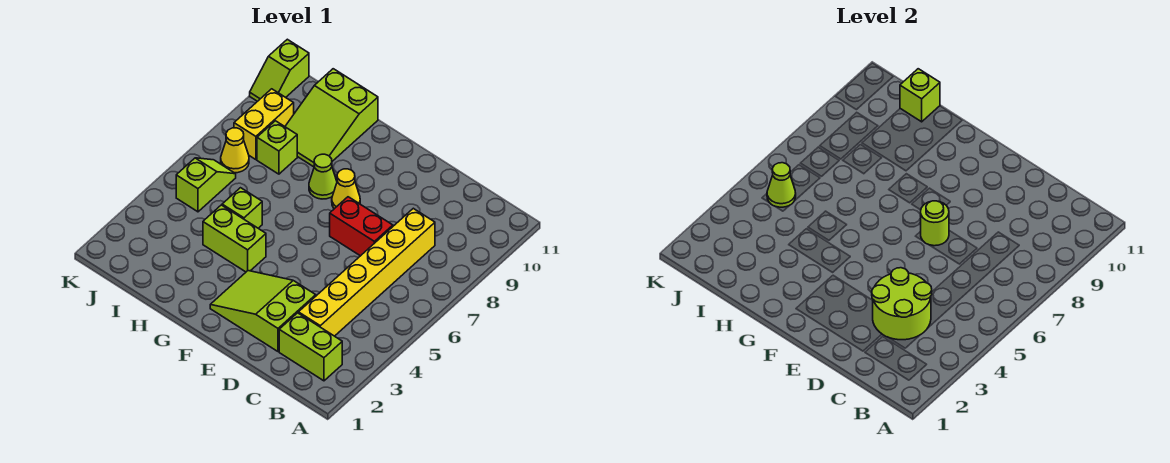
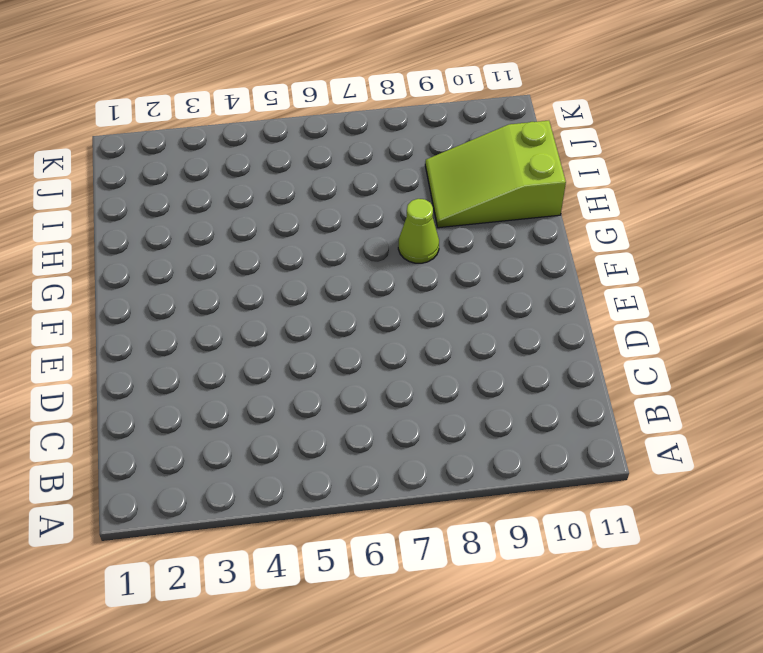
none -> lime 1x2 brick [279,313,342,381]
none -> yellow 1x6 brick [298,208,435,336]
none -> lime 2x3 slope [210,271,316,352]

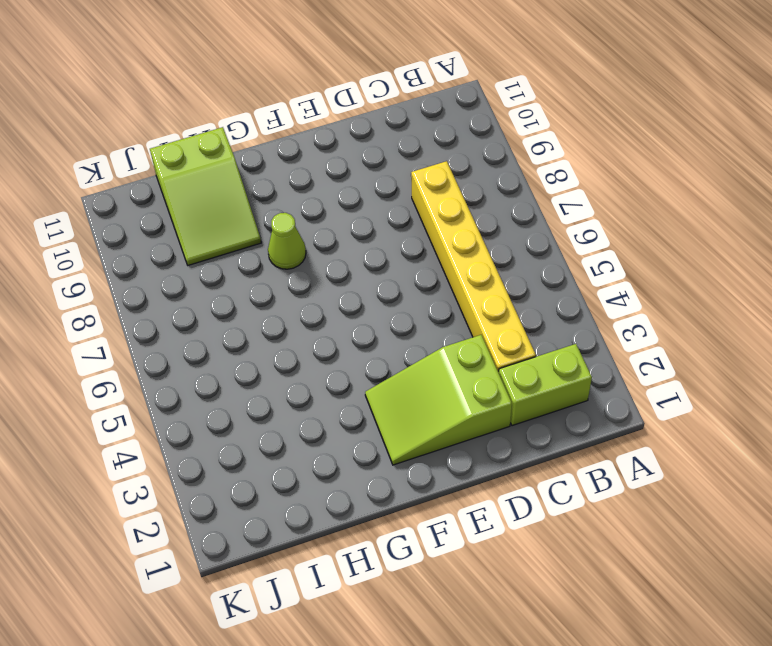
none -> red 1x2 brick [330,197,393,256]
none -> yellow 1x1 cone [332,169,360,209]
none -> lime 1x2 brick [203,205,266,272]

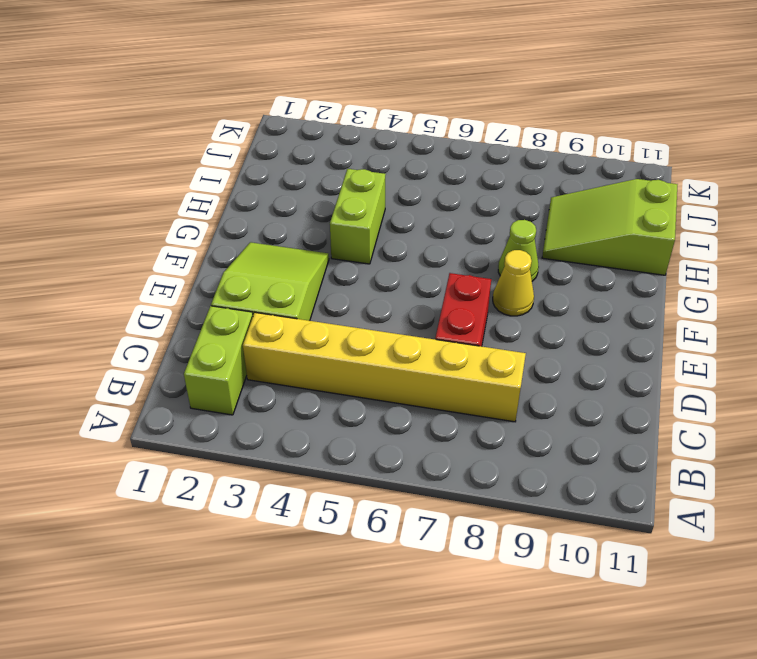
none -> lime 1x1 brick [222,188,262,228]
none -> lime 1x1 brick [257,121,297,174]
none -> lime 1x2 slope [176,158,236,212]

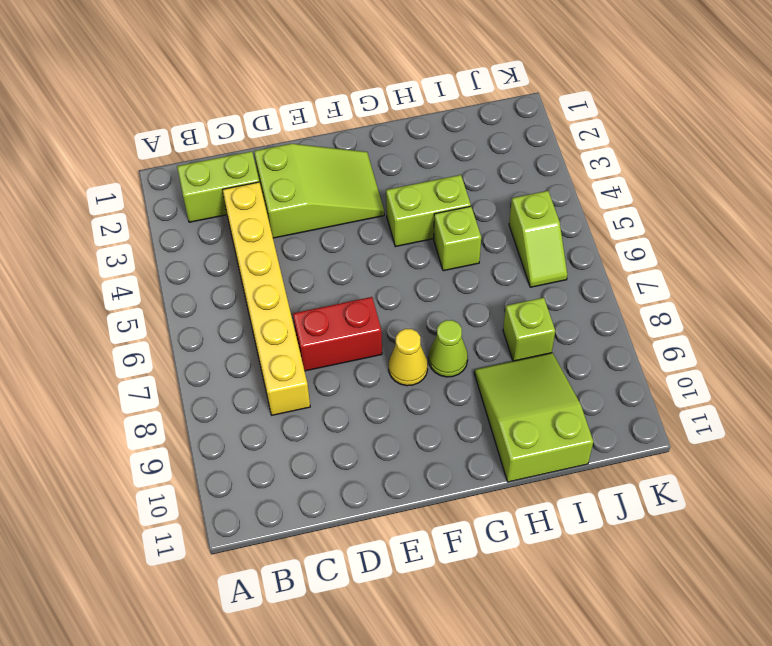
none -> yellow 1x1 cone [221,128,249,173]
none -> yellow 1x2 brick [234,89,294,160]
none -> lime 1x2 slope [250,39,309,101]

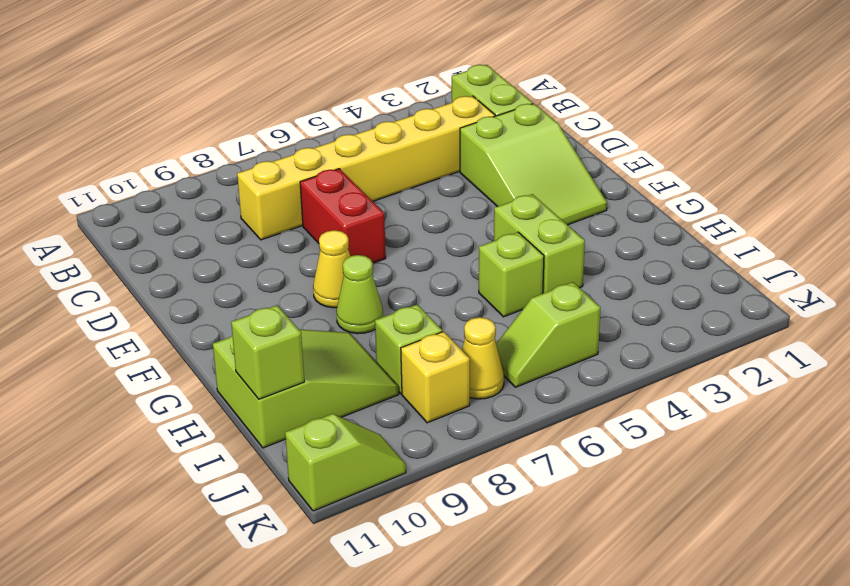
yellow 1x1 brick [401,332,470,423] -> yellow 1x2 brick [234,89,294,160]
none -> lime 2x2 round brick [872,268,932,340]
none -> lime 1x1 round brick [921,201,949,246]
none -> lime 1x1 cone [767,163,796,207]

